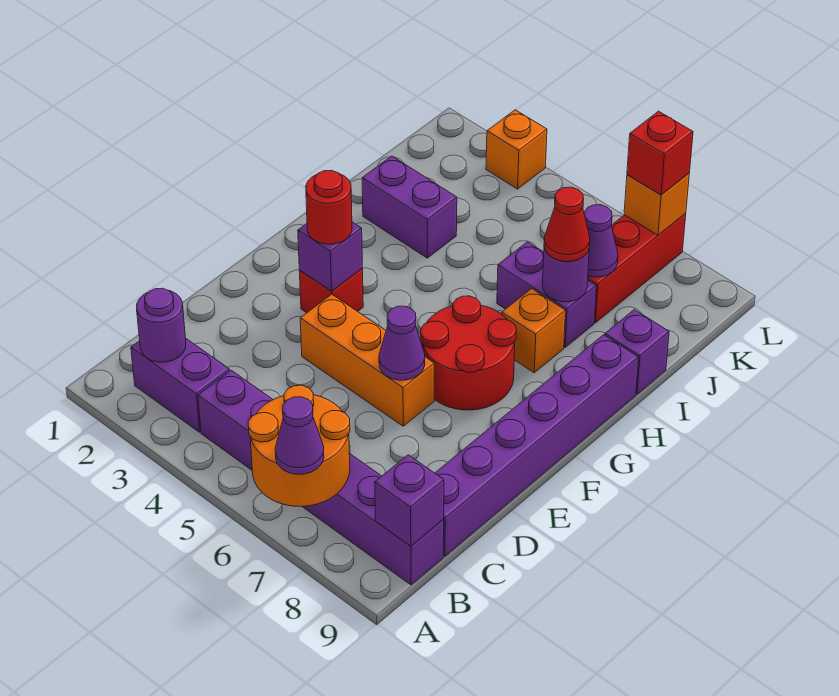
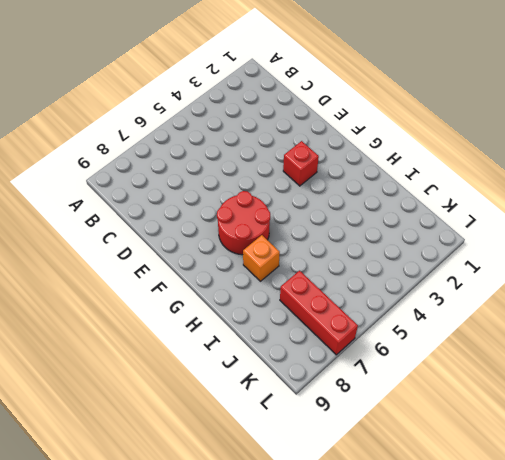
none -> purple 1x2 brick [131,339,230,432]
none -> purple 1x6 brick [198,370,444,585]
none -> purple 1x6 brick [435,335,639,556]

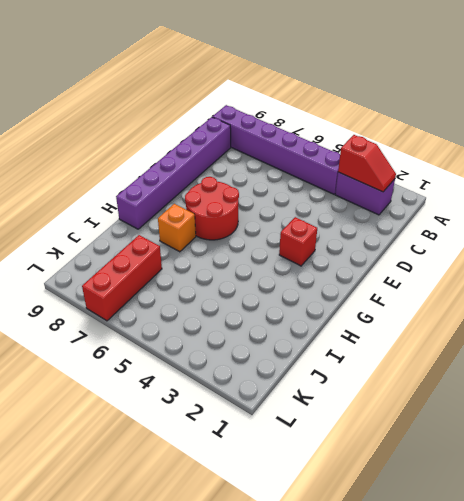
red 1x2 slope [338,135,396,192] -> purple 1x1 round brick [137,288,186,362]
none -> orange 1x3 brick [300,294,434,426]
none -> purple 1x2 brick [362,156,457,258]
none -> purple 1x2 brick [497,242,596,348]

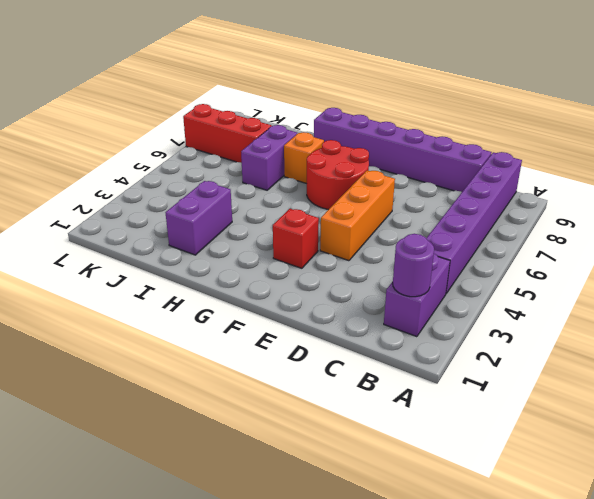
none -> purple 1x1 brick [605,310,669,394]
none -> orange 1x1 brick [486,110,547,189]
none -> orange 2x2 round brick [248,385,350,507]

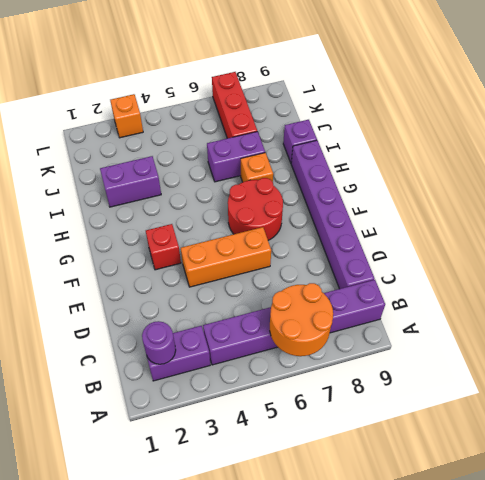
none -> purple 1x1 brick [375,455,444,546]
none -> purple 1x1 cone [379,306,425,380]
none -> purple 1x1 brick [298,222,362,291]

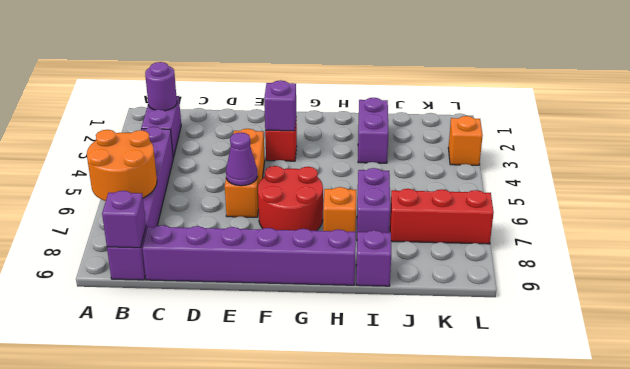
none -> purple 1x1 round brick [542,248,589,302]
none -> purple 1x1 cone [584,205,618,277]
none -> orange 1x1 brick [624,174,689,235]

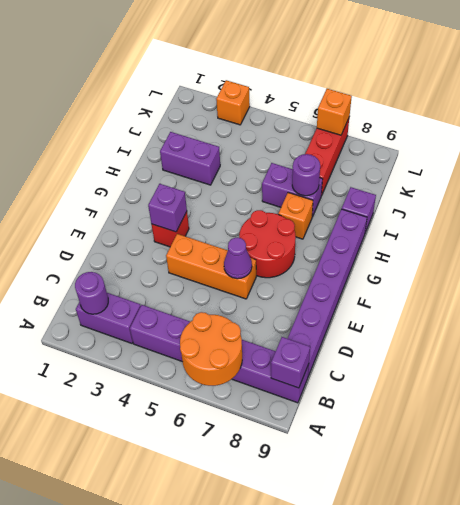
none -> purple 1x1 cone [584,205,618,277]
none -> purple 1x1 cone [275,397,324,474]
none -> red 1x1 round brick [306,170,352,244]

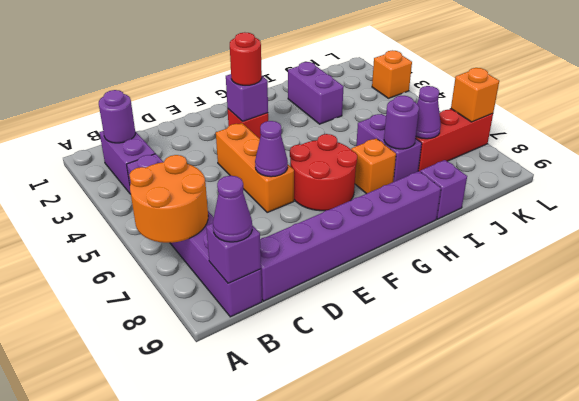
purple 1x1 cone [213,176,252,242] -> purple 1x1 cone moved to [275,397,324,474]
none -> red 1x1 cone [544,187,590,262]
none -> red 1x1 brick [627,111,693,195]

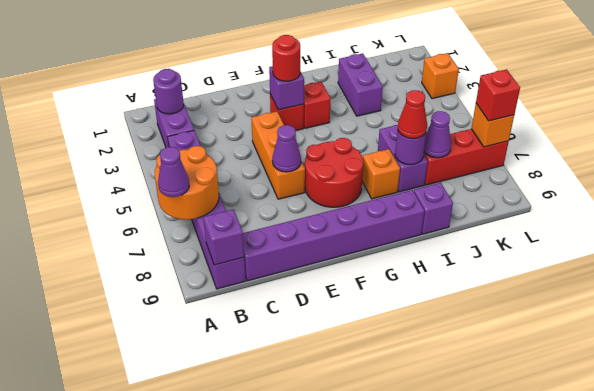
red 1x1 brick [304,82,331,128] -> none

